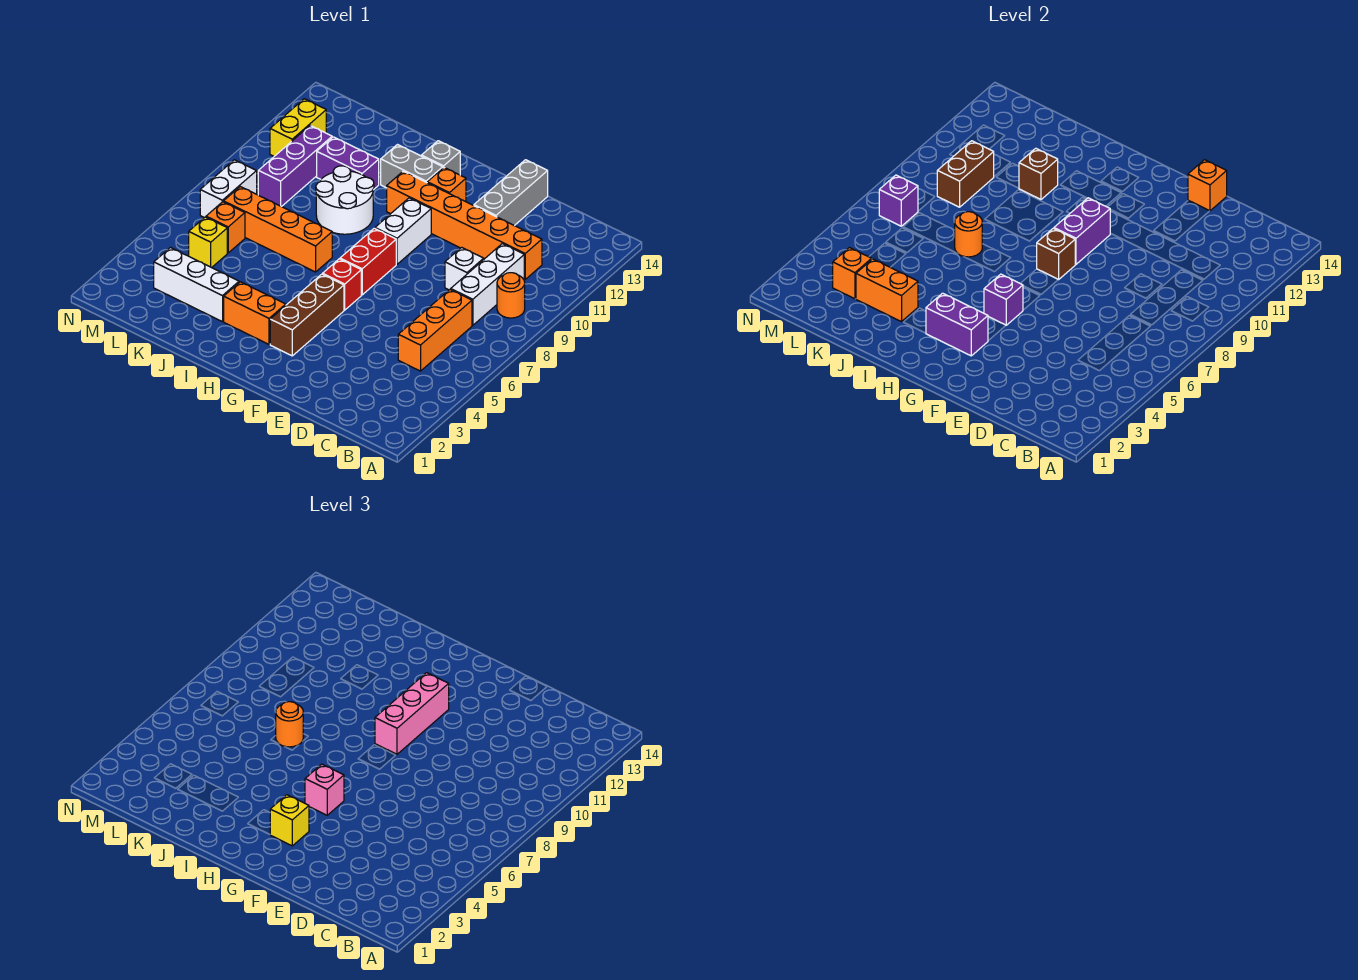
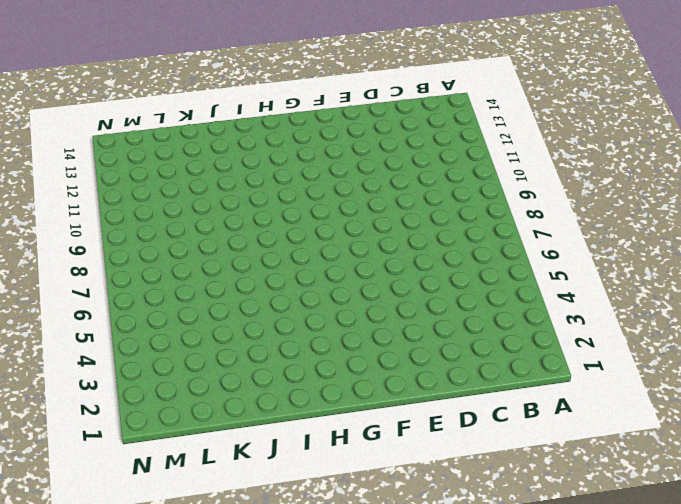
none -> orange 1x1 round brick [497,273,525,318]
none -> orange 1x3 brick [398,289,472,371]
none -> white 1x3 brick [451,244,524,325]
none -> orange 1x6 brick [387,171,542,279]

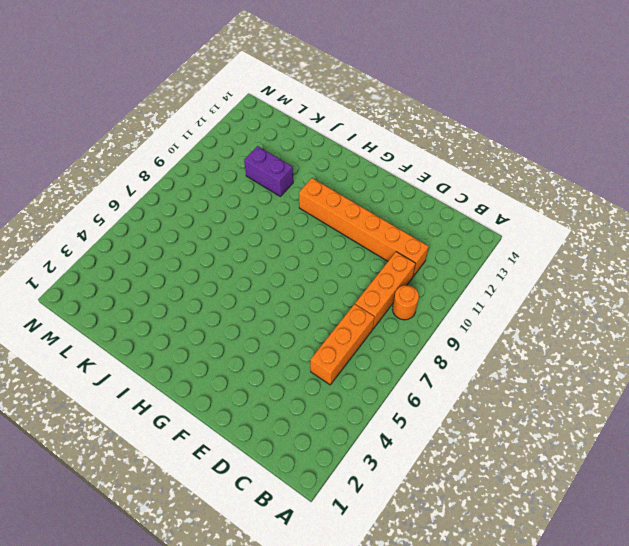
orange 1x3 brick [355,252,416,328] -> white 1x3 brick [451,244,524,325]
none -> white 1x1 brick [445,247,484,290]
none -> grey 1x3 brick [474,160,548,226]
none -> brown 1x3 brick [270,274,344,356]
none -> red 1x1 brick [323,259,361,310]

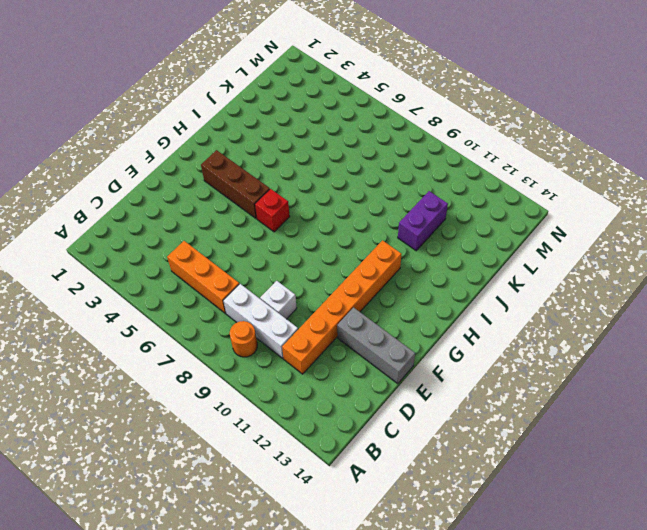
none -> red 1x2 brick [340,228,396,295]
none -> white 1x2 brick [375,198,431,264]
none -> orange 1x1 brick [427,168,466,202]
none -> orange 1x2 brick [224,282,286,344]

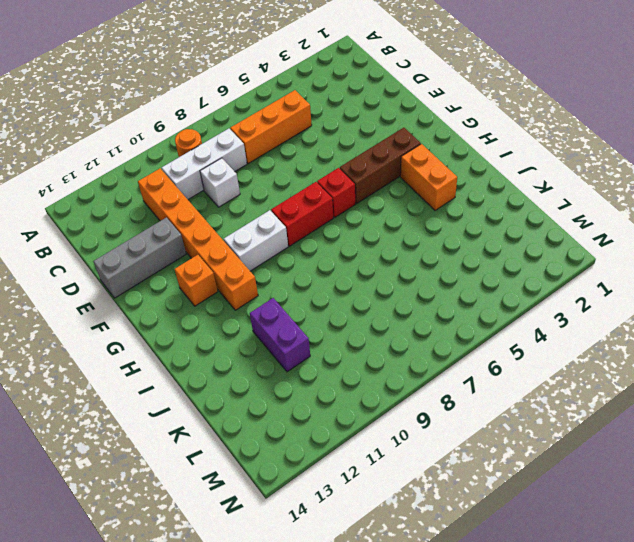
none -> grey 1x2 brick [381,145,443,188]
none -> grey 1x1 brick [421,141,460,175]
none -> orange 1x4 brick [224,187,332,272]
none -> white 2x2 round brick [316,166,374,234]

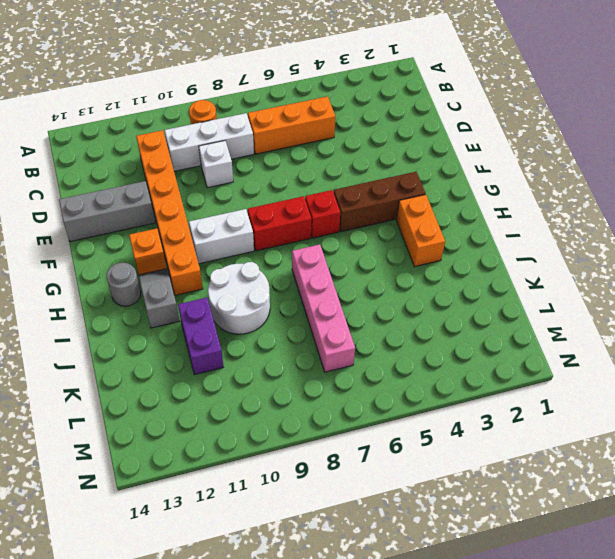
grey 1x2 slope [139,269,179,328] -> grey 1x2 brick [381,145,443,188]
grey 1x1 round brick [107,263,141,306] -> grey 1x1 brick [421,141,460,175]
pink 1x4 brick [292,244,355,372] -> orange 1x4 brick [224,187,332,272]
none -> white 1x3 brick [154,248,239,322]
none -> yellow 1x1 brick [189,217,227,268]
none -> orange 1x1 brick [206,202,245,253]
none -> purple 1x3 brick [258,126,332,207]

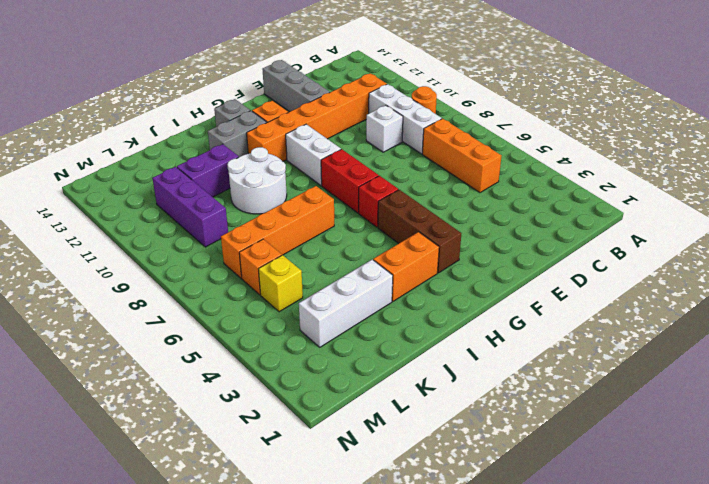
none -> white 1x2 brick [200,160,257,218]
none -> yellow 1x2 brick [270,99,326,156]
none -> orange 1x1 brick [1188,160,1227,211]
none -> purple 1x2 brick [926,293,988,356]

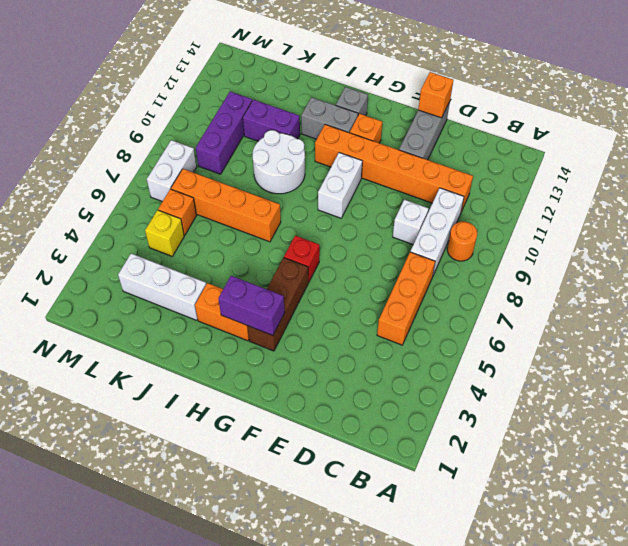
none -> red 1x2 brick [340,228,396,295]
none -> yellow 1x2 brick [270,99,326,156]
none -> purple 1x1 brick [984,274,1023,325]
none -> brown 1x1 brick [1037,228,1075,280]

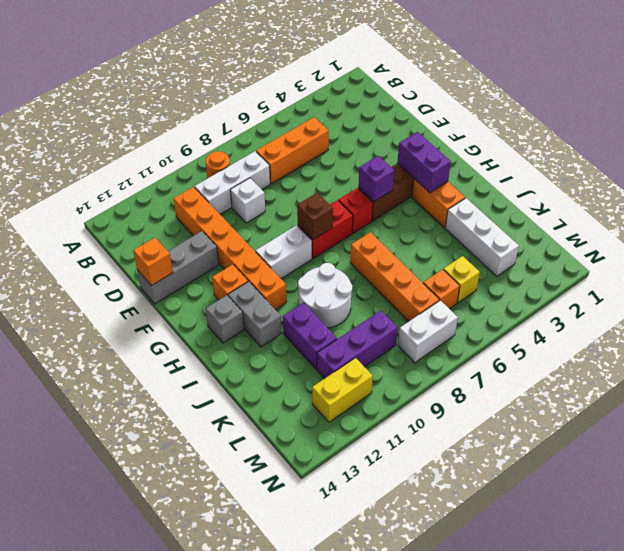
none -> purple 1x2 brick [1054,198,1111,264]
none -> orange 1x2 brick [856,259,918,322]
none -> orange 1x1 round brick [955,212,982,257]
none -> brown 1x1 brick [1019,148,1058,199]

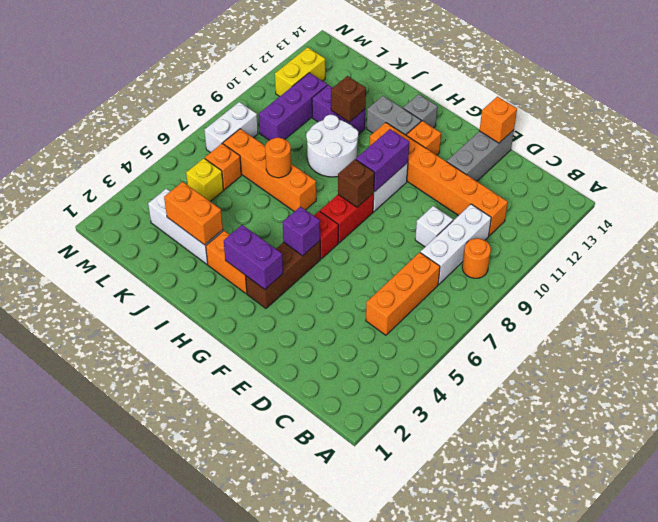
none -> orange 1x1 brick [833,248,872,299]
none -> brown 1x2 brick [937,141,994,207]
none -> purple 1x1 brick [879,175,918,226]
none -> yellow 1x1 brick [270,795,309,846]

